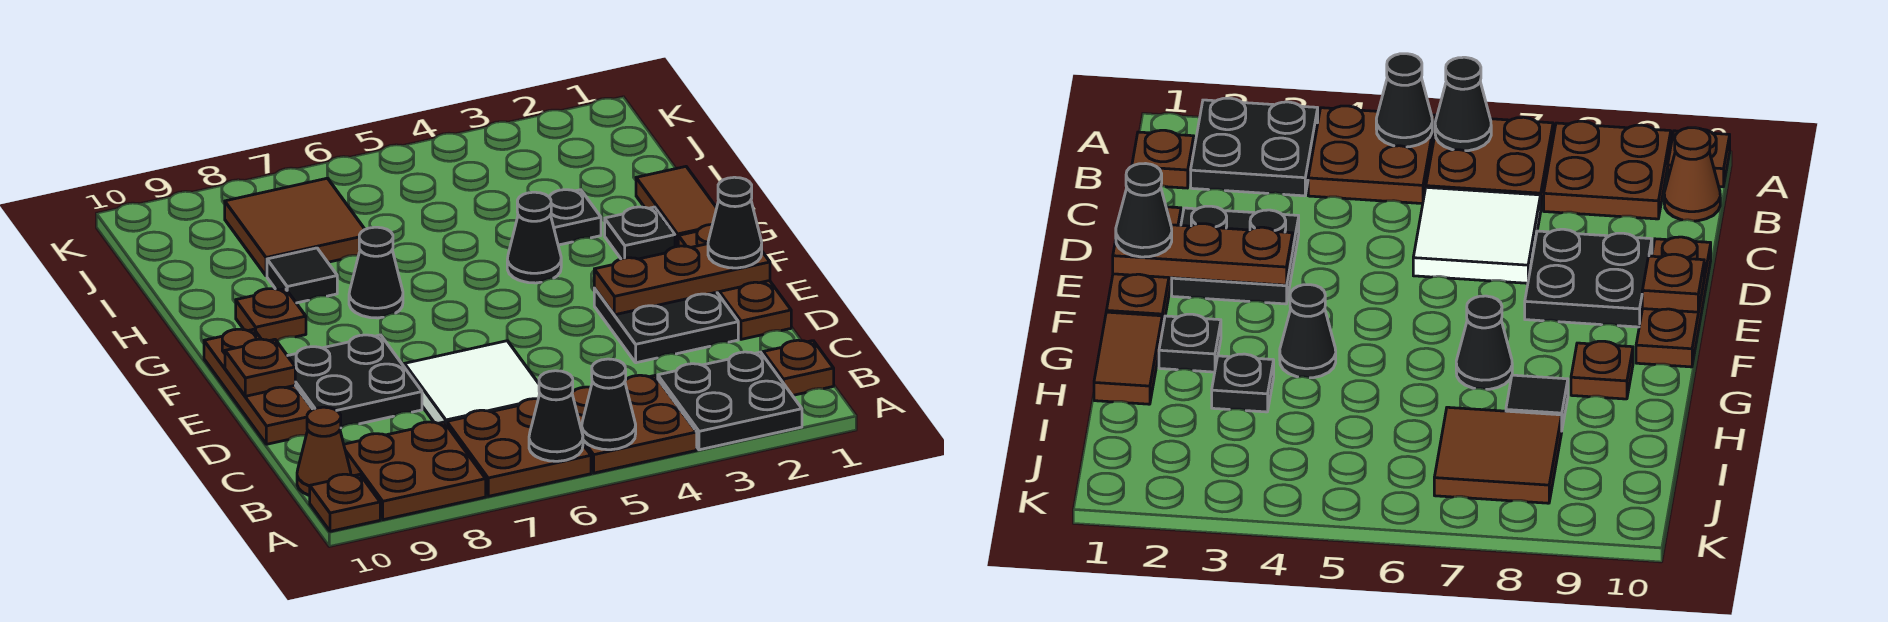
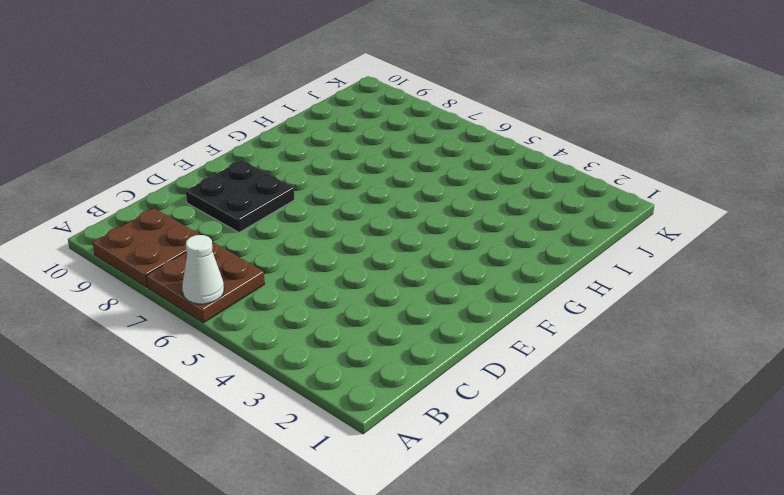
white 1x1 cone [182,235,224,304] -> black 1x1 cone [529,371,583,461]
none -> black 2x2 plate [658,352,802,450]
none -> brown 2x2 plate [572,375,697,473]
none -> brown 1x1 plate [310,474,380,531]

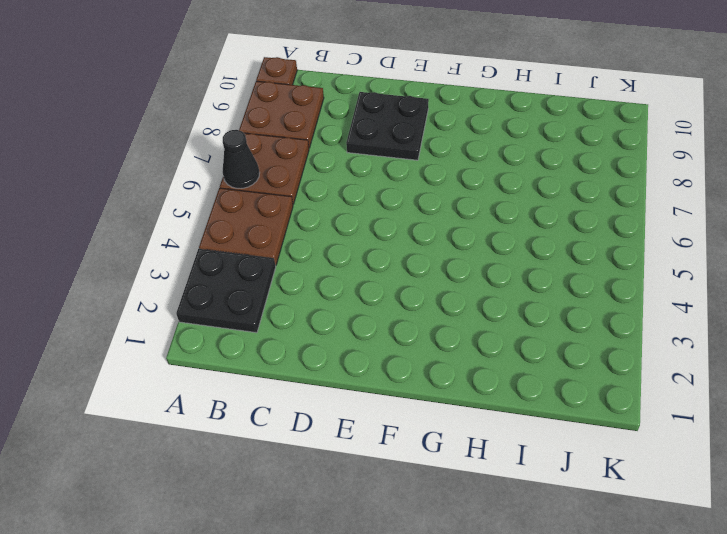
none -> brown 1x1 plate [763,340,834,396]
none -> brown 1x1 cone [297,407,351,496]
none -> white 2x2 tile [404,341,540,425]

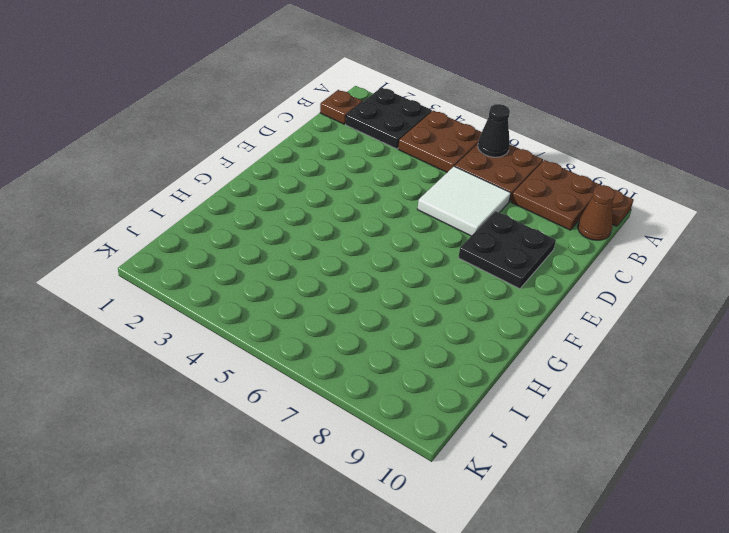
none -> brown 1x3 plate [678,224,791,339]
none -> black 2x2 plate [594,288,738,363]
none -> brown 1x3 plate [204,329,313,444]

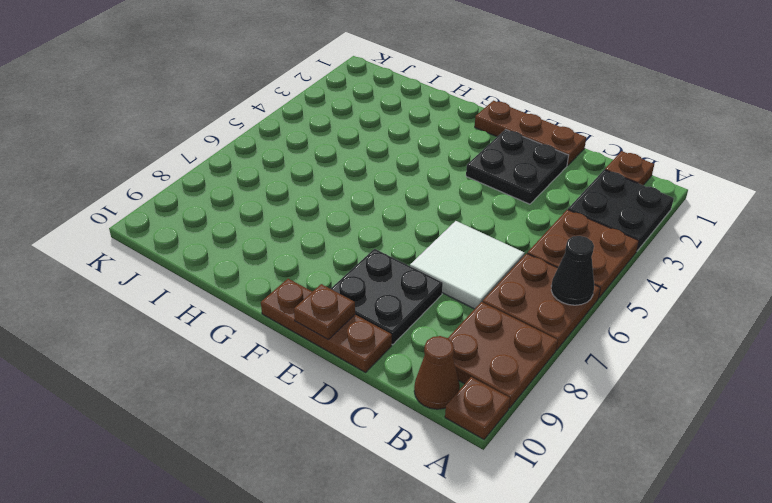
none -> brown 1x2 tile [636,167,717,247]
none -> black 1x1 plate [605,207,675,259]
none -> black 1x1 cone [507,192,561,283]

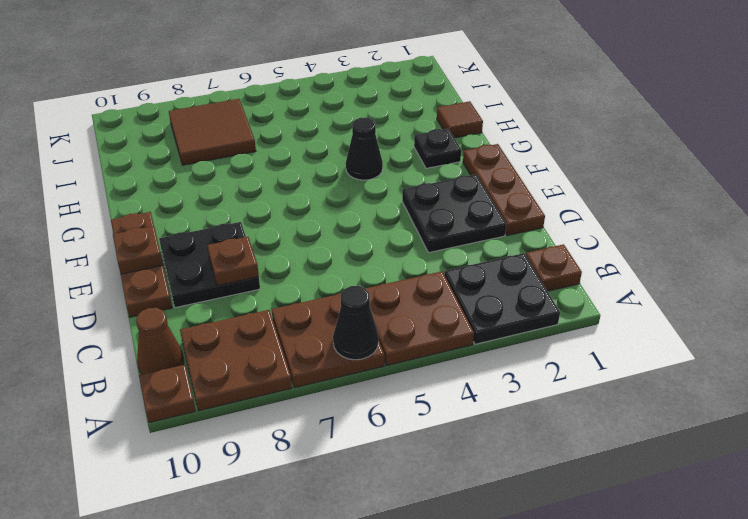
brown 1x1 plate [207,237,259,286] -> brown 1x1 plate moved to [236,289,306,341]
brown 1x1 tile [437,101,483,138] -> brown 1x2 tile [636,167,717,247]
none -> white 2x2 tile [404,341,540,425]
none -> black 1x1 cone [349,227,403,318]
none -> black 1x1 plate [549,190,601,245]

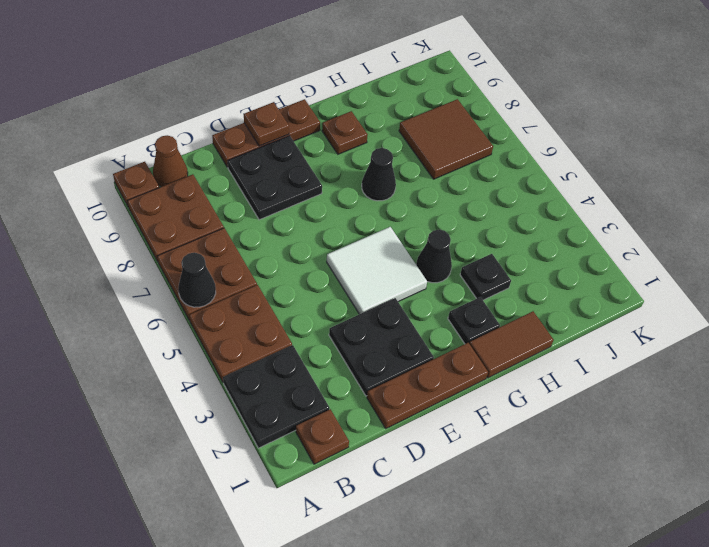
white 2x2 tile [327,227,427,314] -> white 2x2 tile moved to [404,341,540,425]
none -> black 1x1 tile [267,248,337,303]
none -> black 1x1 cone [582,359,636,450]
none -> brown 1x3 plate [594,244,770,315]

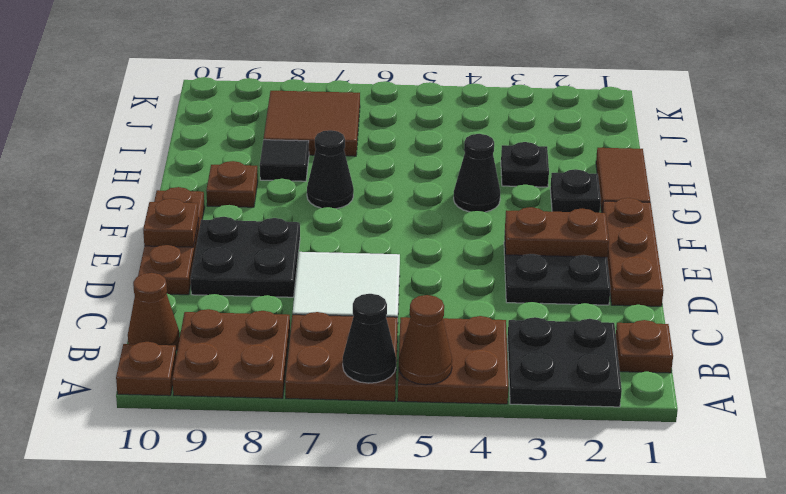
brown 1x1 cone [399,295,452,385] -> black 1x1 cone [582,359,636,450]
brown 1x2 plate [505,207,609,257] -> brown 1x3 plate [594,244,770,315]
none -> black 1x1 cone [708,177,762,268]

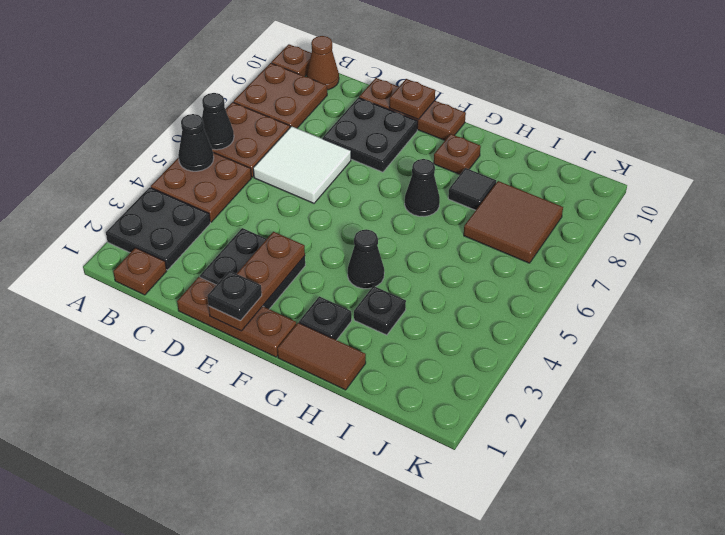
black 1x1 plate [207,271,262,321] -> black 1x1 cone [708,177,762,268]

